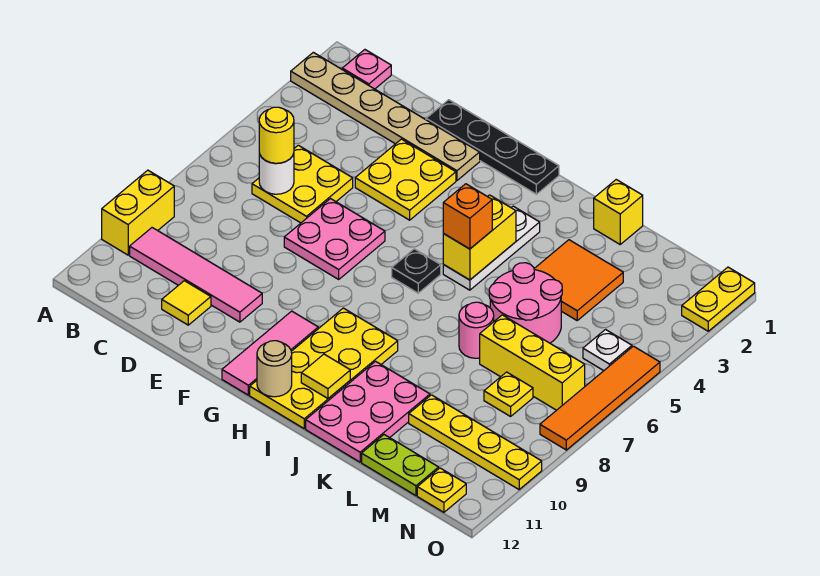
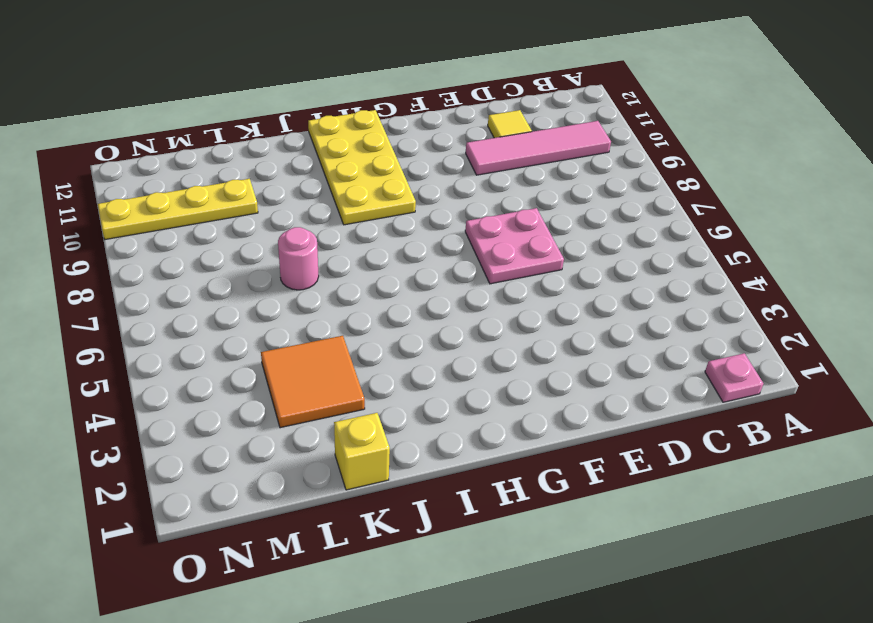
none -> tan 1x6 plate [291,52,480,181]
none -> yellow 1x2 brick [102,170,174,255]
none -> yellow 2x2 plate [252,145,353,223]
none -> black 1x4 plate [426,100,559,194]

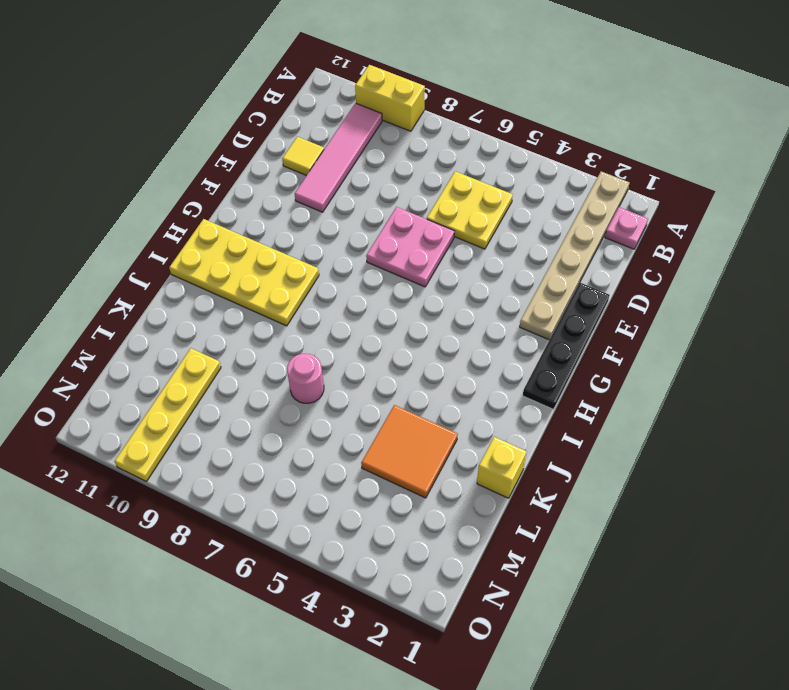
none -> yellow 2x2 plate [355,139,456,220]
none -> pink 1x3 tile [222,311,318,395]
none -> black 1x1 plate [392,249,441,293]
none -> white 1x3 plate [443,206,540,290]

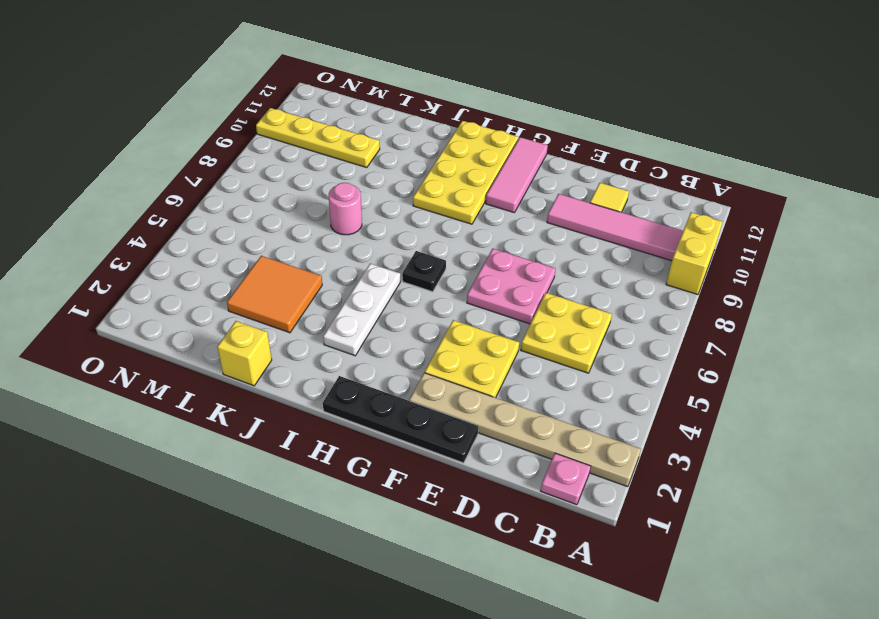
none -> pink 2x3 plate [306,361,430,462]
none -> pink 2x2 round brick [489,263,562,343]
none -> yellow 1x3 brick [480,315,585,410]
none -> lime 1x2 plate [362,435,439,496]

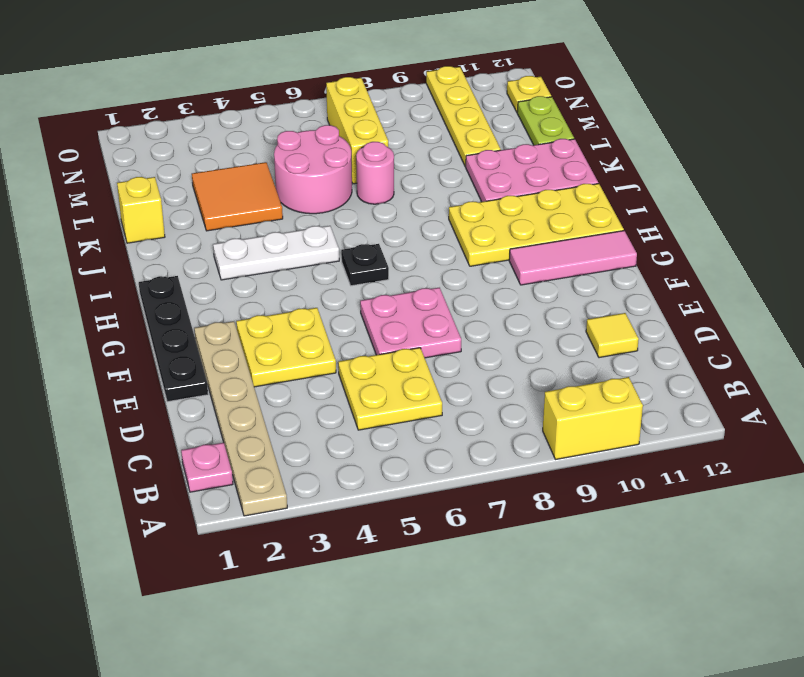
none -> pink 1x4 tile [130,228,262,322]
none -> yellow 1x1 plate [484,372,533,416]
none -> white 1x1 plate [583,330,632,371]
none -> yellow 1x2 plate [682,267,755,331]

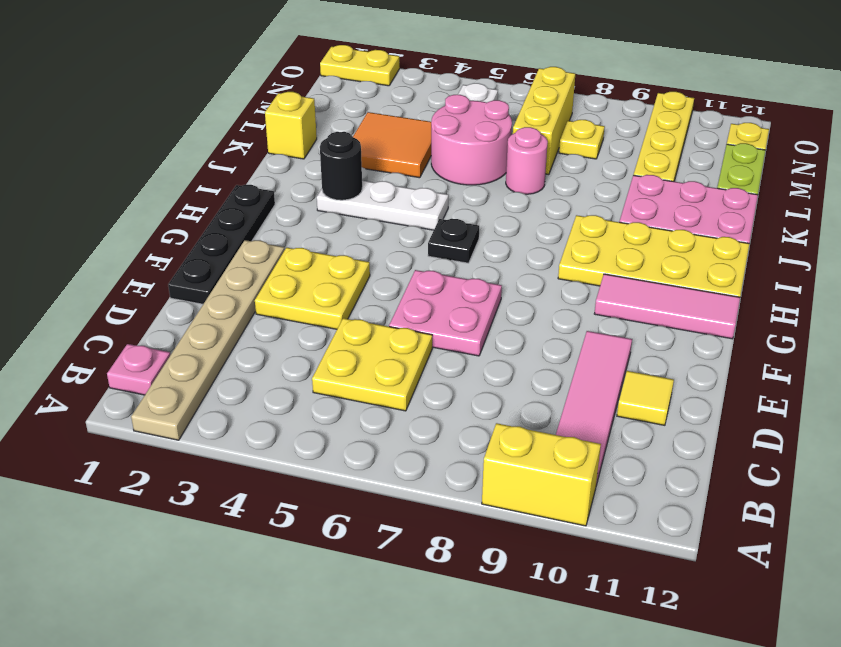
black 1x1 round brick [320,132,362,200] -> none
none -> orange 1x4 tile [540,346,660,450]
none -> white 1x1 round brick [259,153,294,194]
none -> tan 1x1 round brick [257,341,292,397]
none -> yellow 1x2 brick [443,195,516,280]

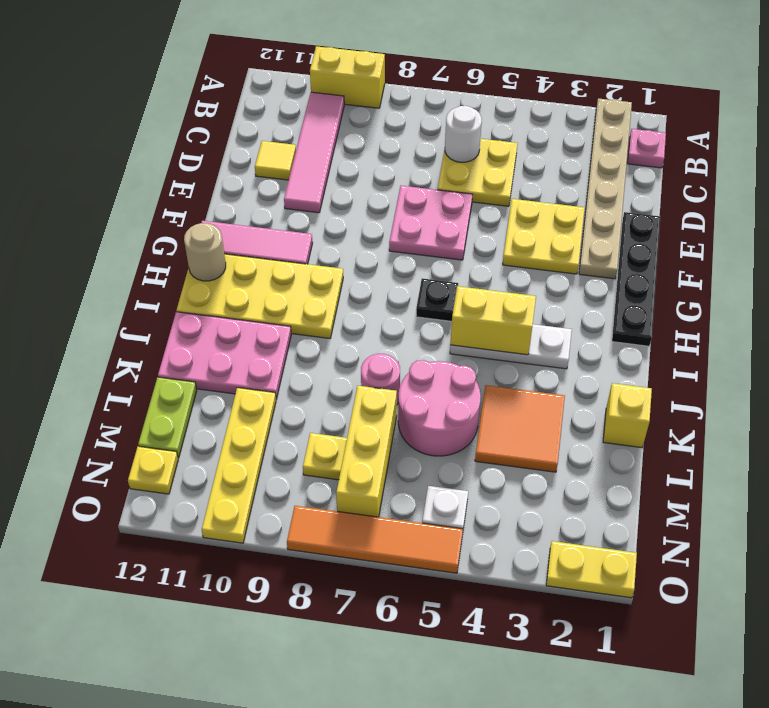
none -> yellow 1x1 tile [301,354,350,398]
none -> yellow 1x1 round brick [259,107,294,163]
none -> orange 1x1 brick [443,184,492,249]

